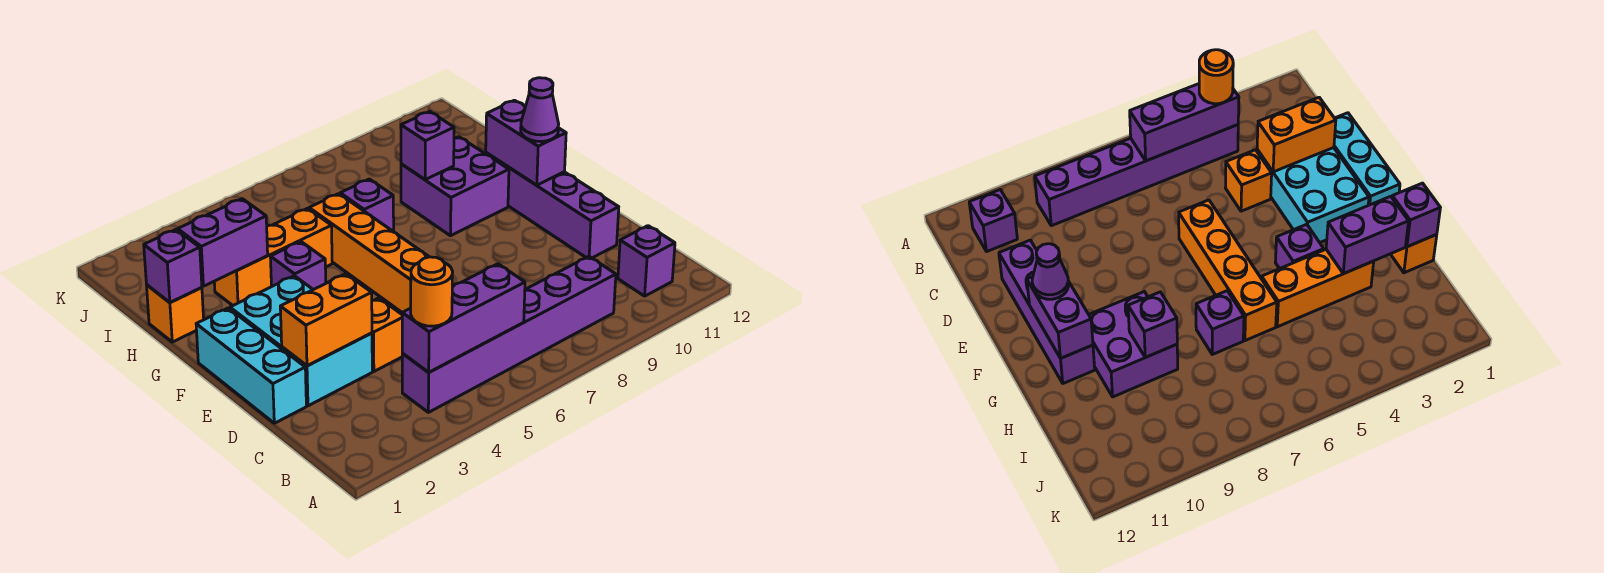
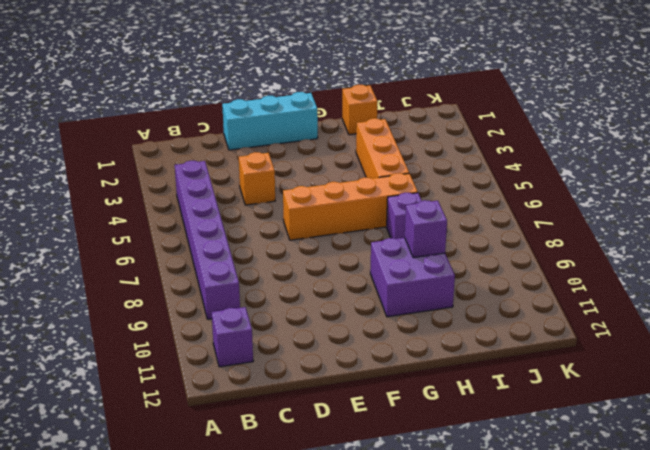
none -> cyan 2x3 brick [230,276,372,406]
none -> purple 1x4 brick [486,153,619,258]
none -> purple 1x1 brick [270,242,326,290]

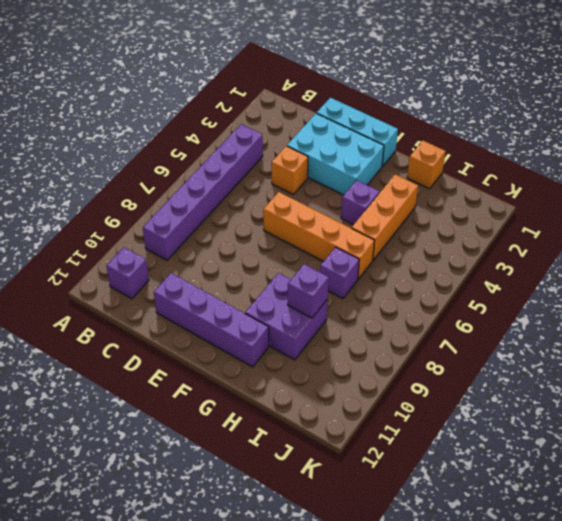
none -> purple 1x3 brick [402,264,525,372]
none -> orange 1x2 brick [280,274,372,366]
none -> purple 1x2 brick [486,100,566,185]

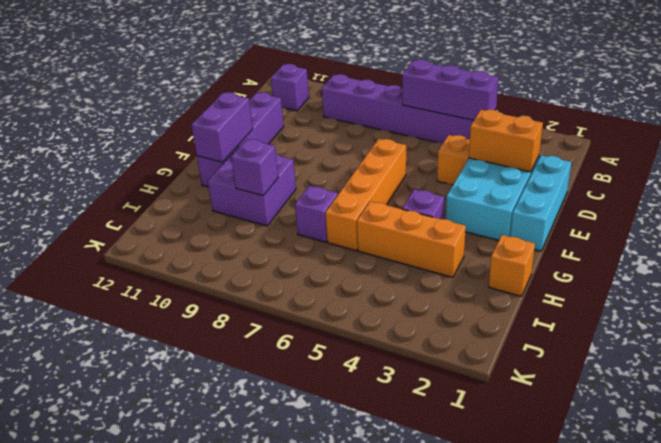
none -> purple 1x1 brick [144,230,202,303]
none -> purple 1x2 brick [178,199,268,286]
none -> orange 1x1 round brick [411,257,453,326]

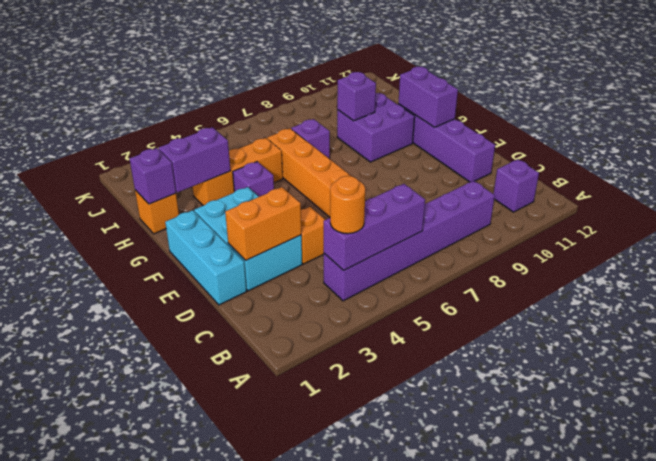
none -> purple 1x1 cone [521,78,559,142]

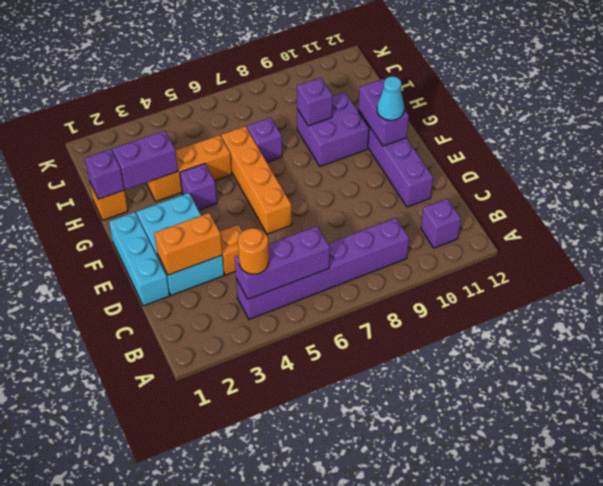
cyan 1x1 cone [377,76,404,120] -> purple 1x1 cone [521,78,559,142]

